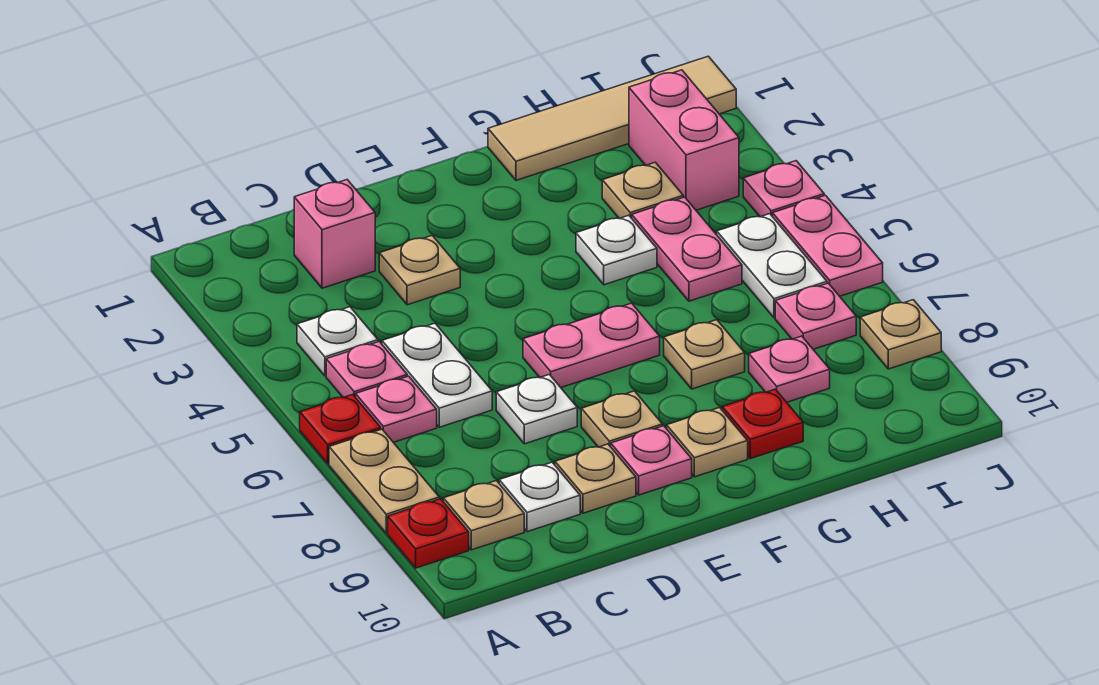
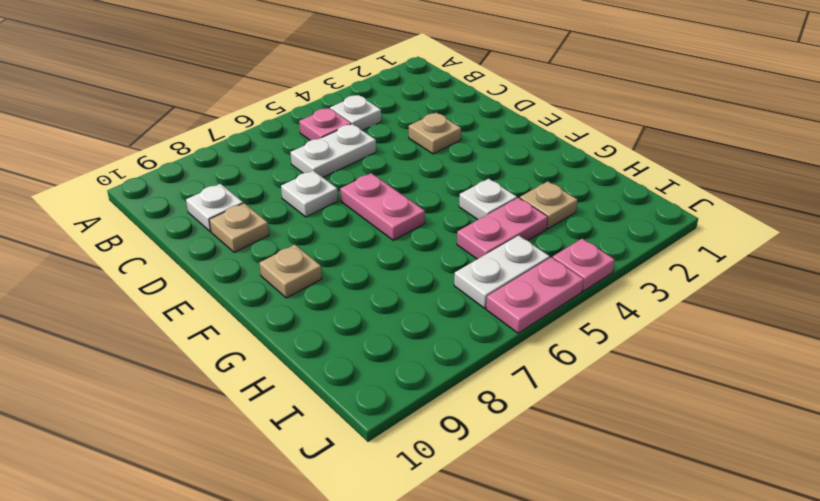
none -> red 1x1 plate [300,395,381,464]
none -> tan 1x2 plate [329,429,439,533]
none -> red 1x1 plate [388,499,469,568]
none -> pink 1x1 plate [356,376,437,442]

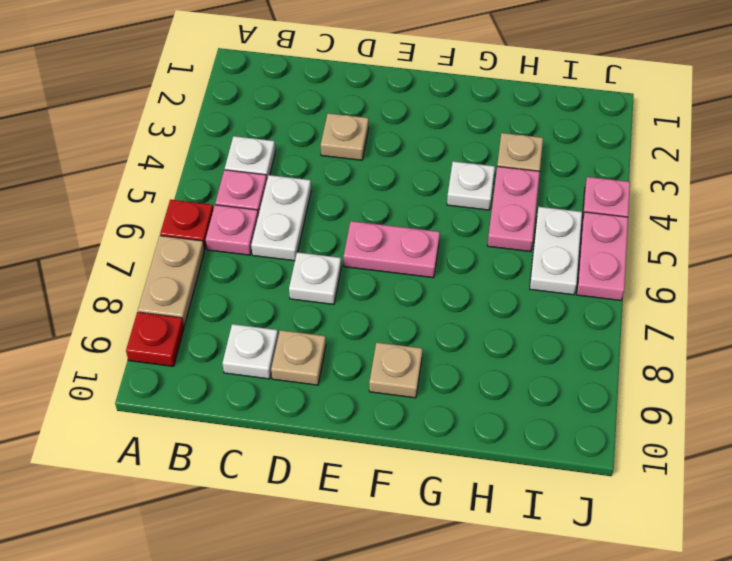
none -> tan 1x1 plate [443,481,524,550]
none -> pink 1x1 brick [294,180,375,288]
none -> tan 1x1 plate [581,391,662,447]
none -> pink 1x1 plate [611,426,692,495]

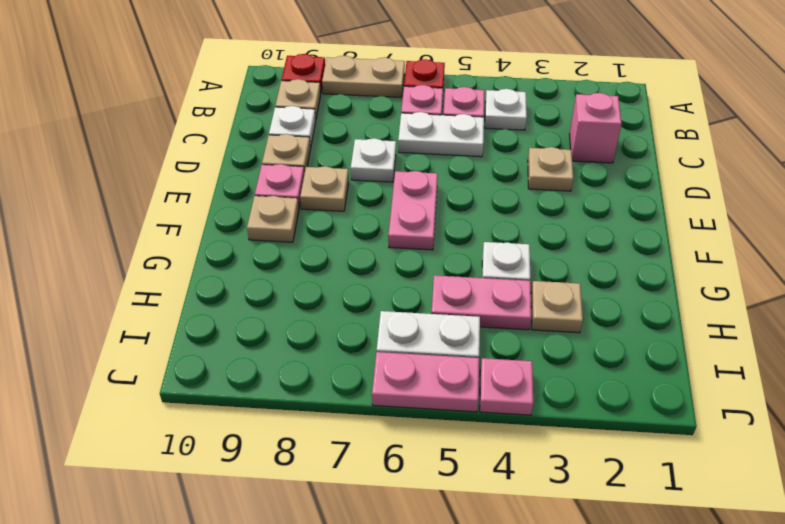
none -> tan 1x4 tile [488,56,736,180]
none -> tan 1x1 plate [664,320,745,389]
none -> red 1x1 plate [722,389,803,459]
none -> pink 1x1 plate [749,336,830,402]

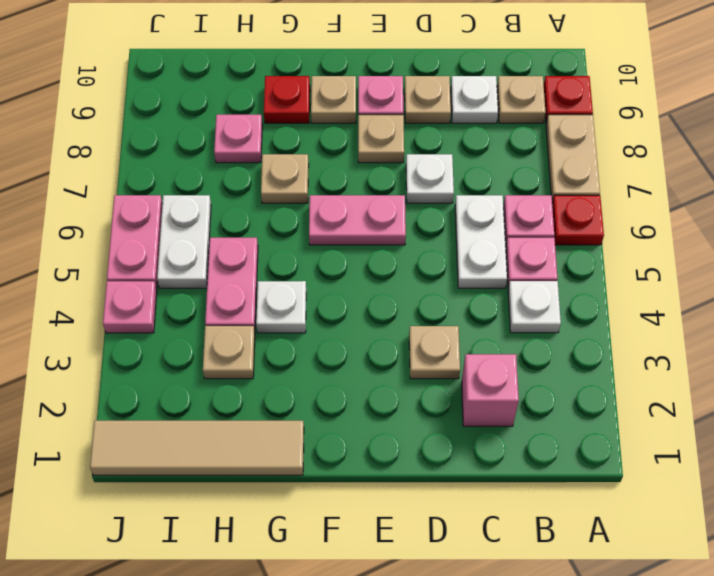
none -> pink 1x2 brick [629,70,739,210]
none -> pink 1x1 plate [775,283,856,349]
none -> tan 1x1 plate [860,300,941,369]

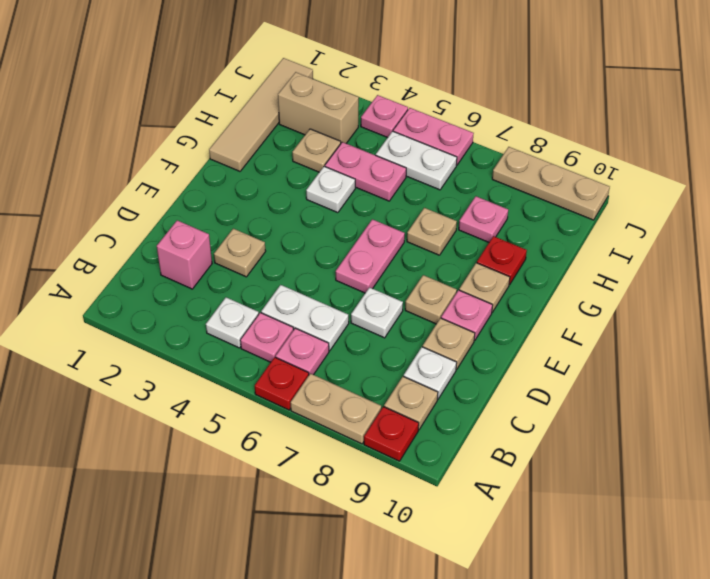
tan 1x2 brick [278,72,359,143] -> pink 1x2 brick [629,70,739,210]
tan 1x3 plate [492,147,610,220] -> tan 1x1 plate [860,300,941,369]
none -> pink 1x1 plate [775,283,856,349]

